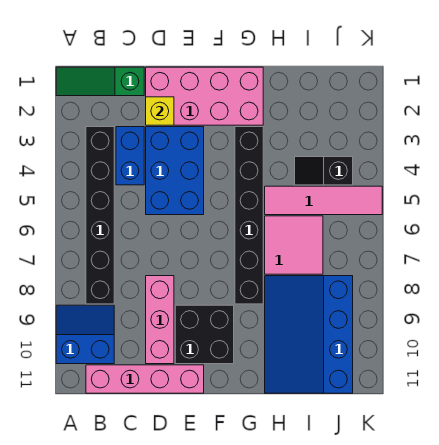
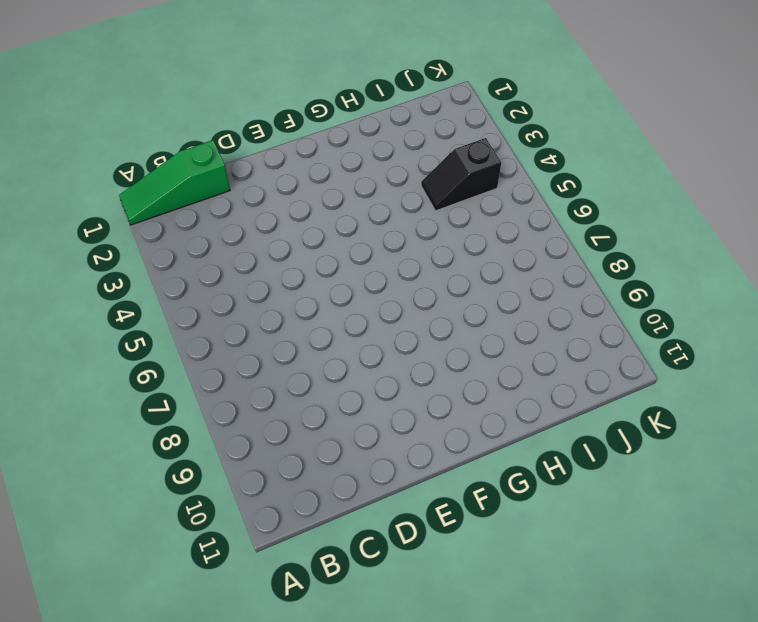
none -> blue 2x2 slope [56,305,114,364]
none -> black 1x6 brick [86,127,114,304]
none -> pink 1x4 brick [86,365,204,393]

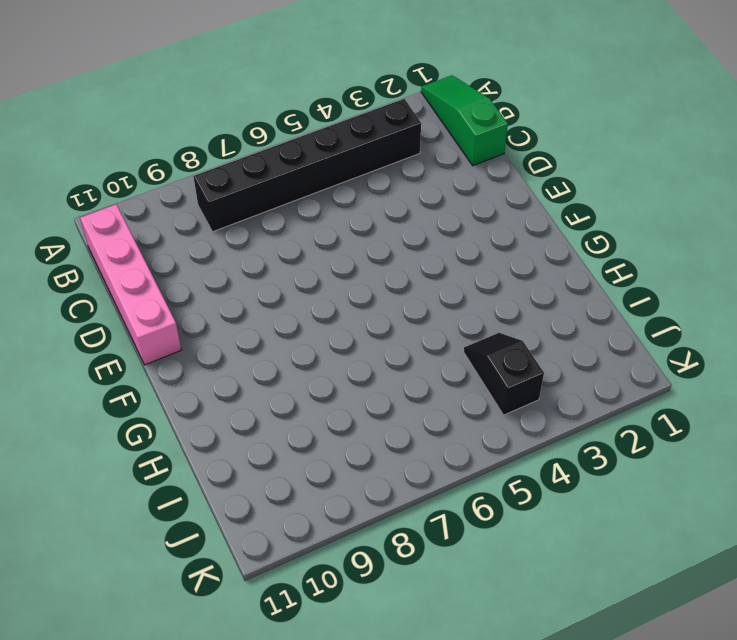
none -> blue 2x2 slope [56,305,114,364]
none -> blue 1x2 brick [116,127,144,185]
none -> pink 2x4 brick [146,67,263,125]

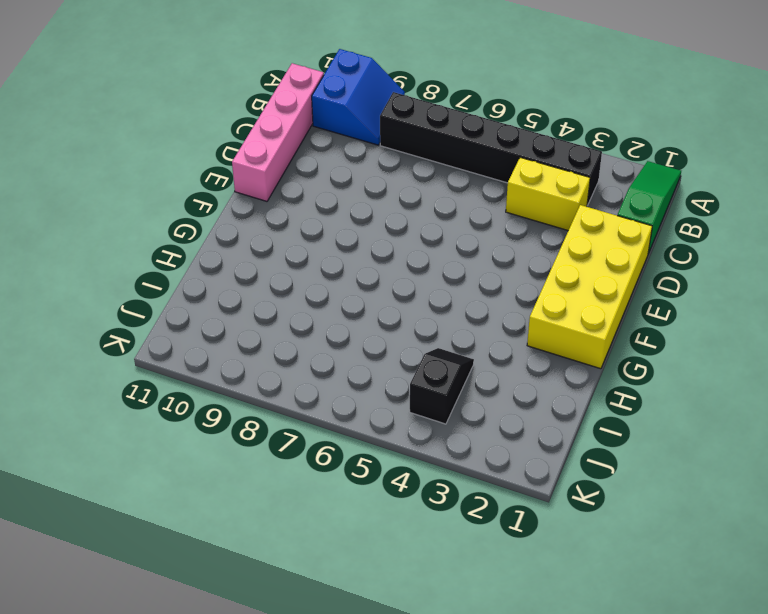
yellow 1x2 brick [506,157,590,230] -> blue 1x2 brick [116,127,144,185]
yellow 2x4 brick [527,205,652,369] -> pink 2x4 brick [146,67,263,125]
none -> blue 2x3 brick [146,127,204,215]
none -> pink 1x3 brick [146,276,174,364]
none -> black 2x2 brick [175,305,234,364]

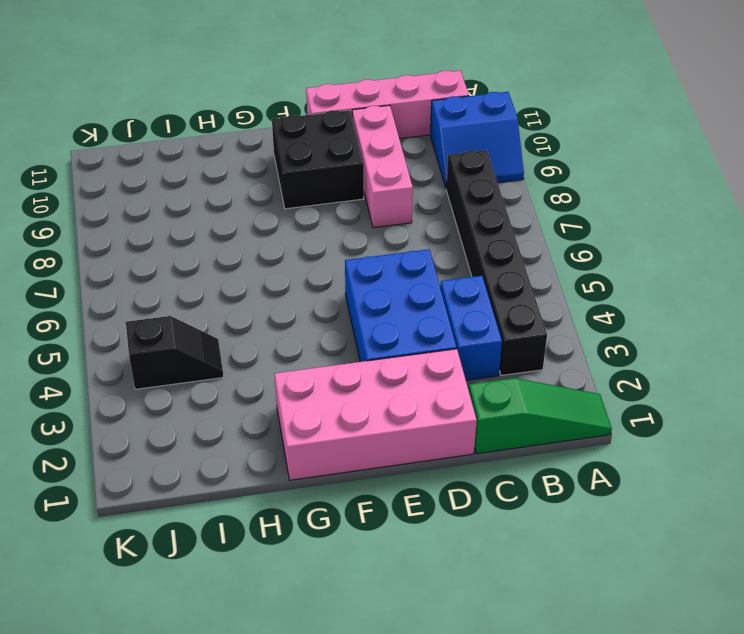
none -> black 1x6 brick [235,127,263,304]
none -> pink 1x4 tile [265,186,382,215]
none -> pink 2x2 tile [265,216,323,274]

